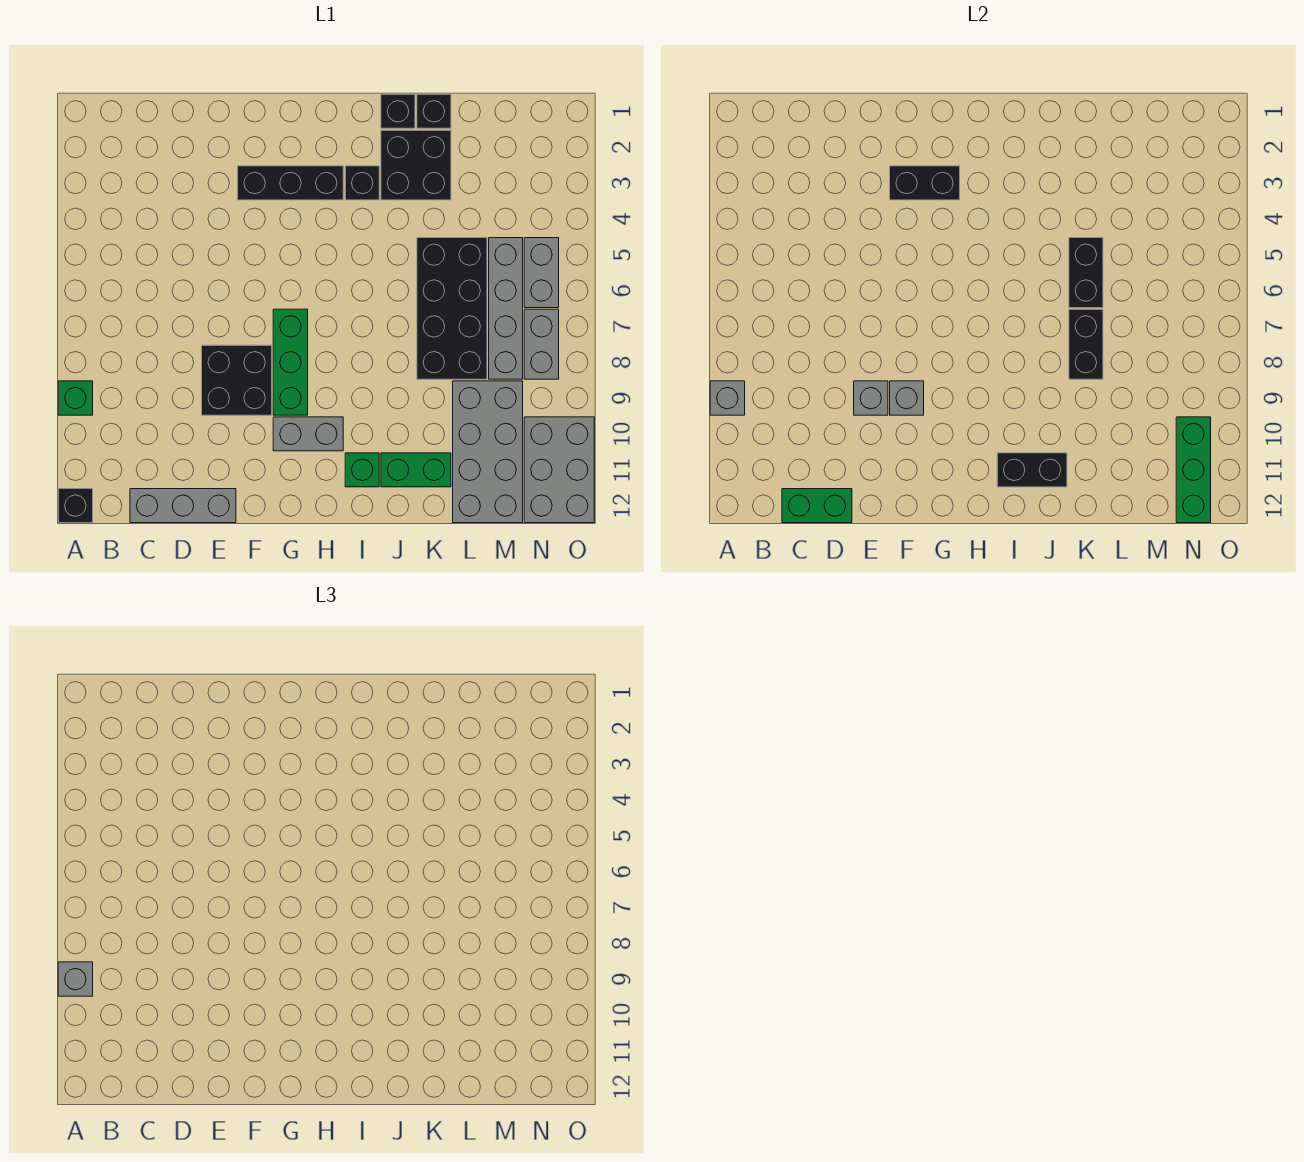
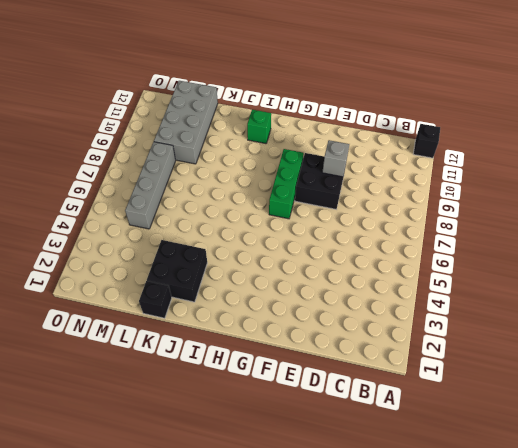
none -> green 1x1 brick [58,381,93,415]
none -> grey 1x3 brick [130,489,236,523]
none -> black 1x3 brick [238,166,343,200]

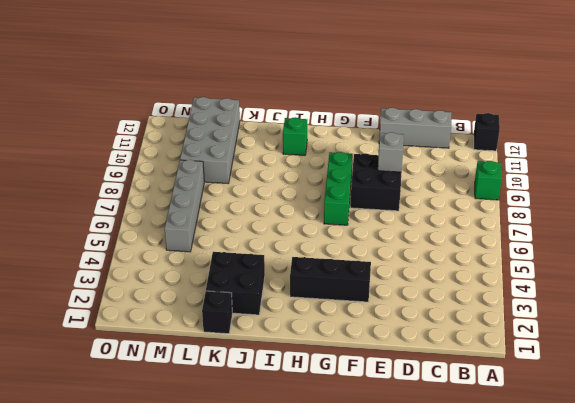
none -> grey 1x2 brick [273,417,343,451]
none -> black 1x1 brick [345,166,379,200]
none -> black 1x1 brick [381,94,415,128]

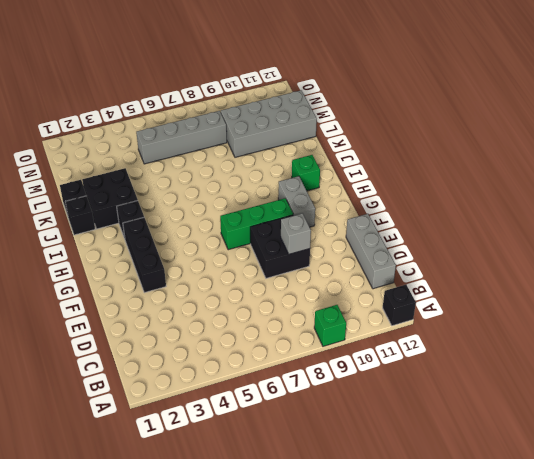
none -> green 1x2 brick [381,453,451,487]
none -> black 2x4 brick [417,238,487,379]
none -> grey 1x2 brick [524,238,559,308]

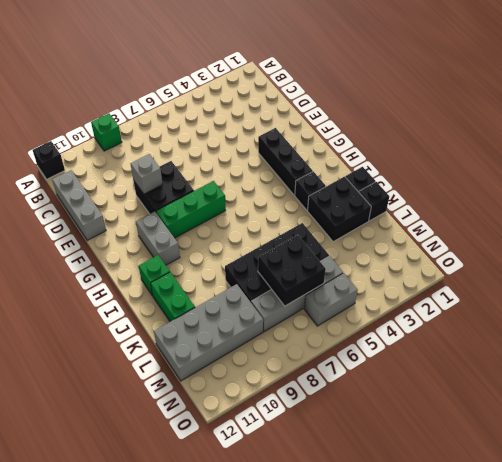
black 2x2 brick [258,235,326,306] -> none
none -> grey 1x2 brick [524,309,559,379]
none -> grey 2x3 brick [524,417,594,523]
none -> grey 1x1 brick [710,381,745,415]

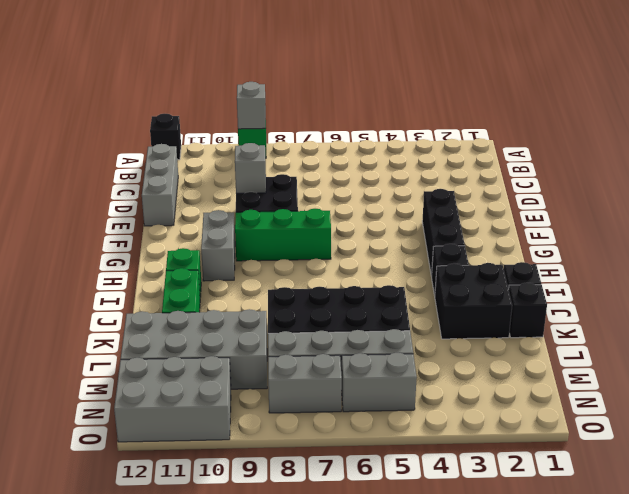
none -> green 1x2 brick [782,489,852,523]
none -> black 1x2 brick [890,166,960,200]
none -> grey 1x1 brick [890,381,924,415]

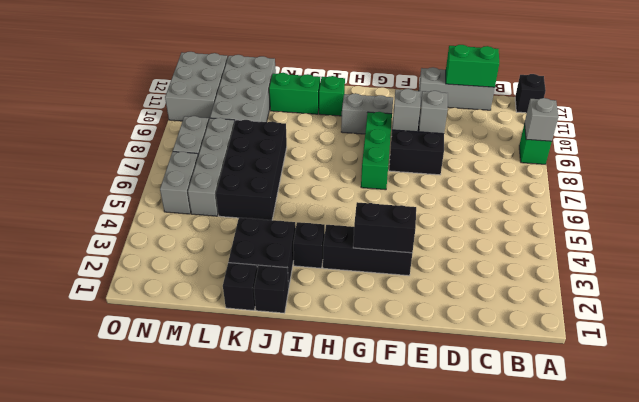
none -> black 1x2 brick [997,453,1067,487]
none -> black 1x2 brick [1069,238,1103,308]
none -> black 1x2 brick [1069,309,1103,379]

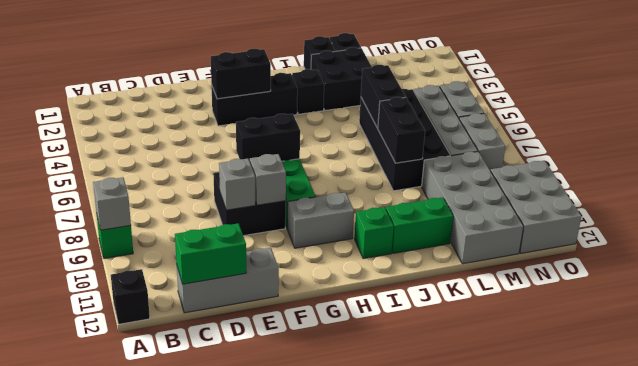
black 1x2 brick [236,114,300,161] -> black 1x2 brick moved to [997,453,1067,487]
none -> green 1x3 brick [1176,417,1211,523]
none -> grey 1x1 brick [58,962,93,996]

